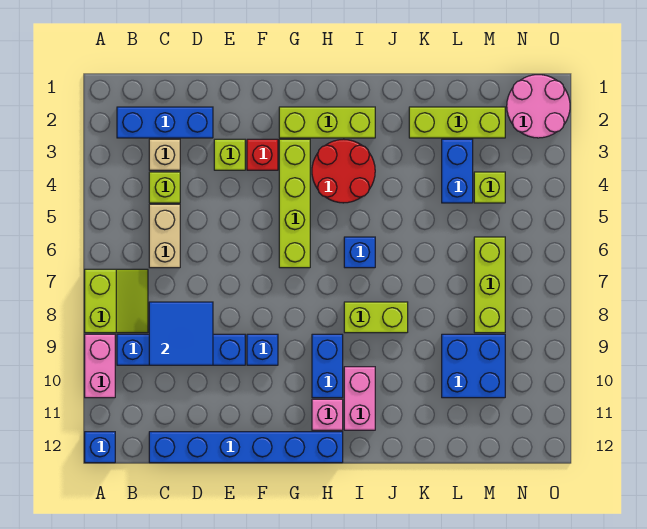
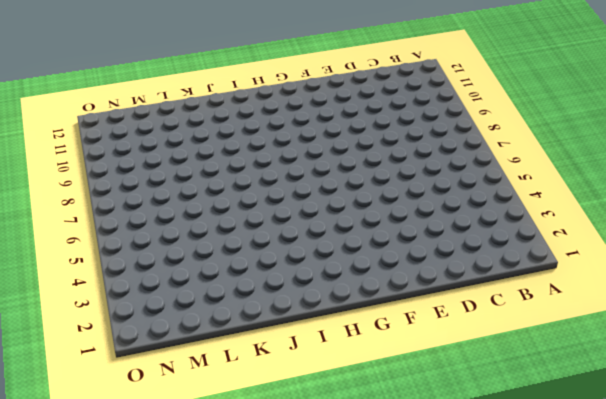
none -> lime 2x2 slope [85,269,148,333]
none -> pink 1x2 brick [85,334,115,398]
none -> blue 1x1 brick [85,432,115,463]

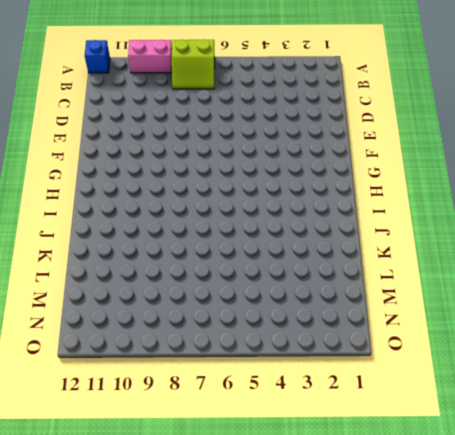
none -> blue 1x3 brick [117,107,213,138]
none -> blue 1x4 brick [117,334,245,365]
none -> tan 1x1 brick [149,139,180,170]

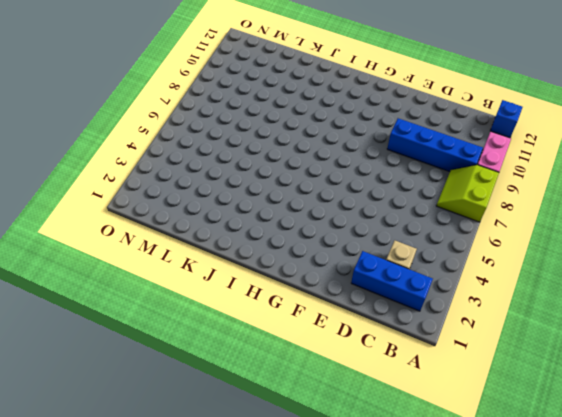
none -> lime 1x1 brick [149,172,180,203]
none -> tan 1x2 brick [149,204,180,268]
none -> blue 1x6 brick [149,432,343,463]

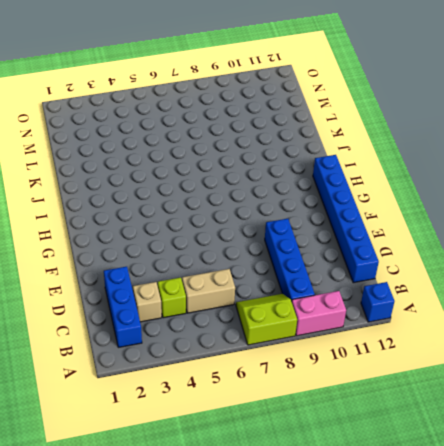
none -> lime 1x1 brick [214,139,245,170]
none -> red 1x1 brick [247,139,278,170]
none -> blue 1x1 brick [247,334,278,365]

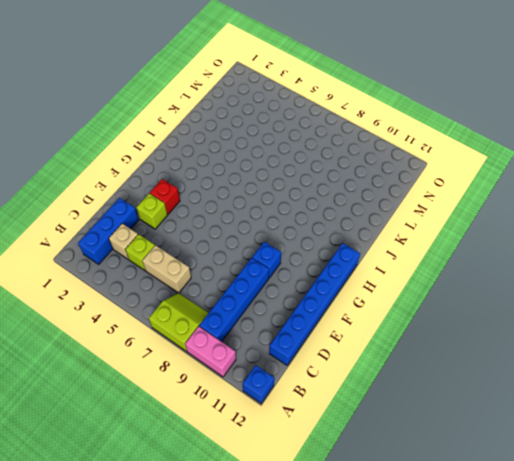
none -> lime 1x3 brick [279,107,375,138]
none -> lime 1x4 brick [279,139,310,268]
none -> red 2x2 round brick [312,139,375,203]

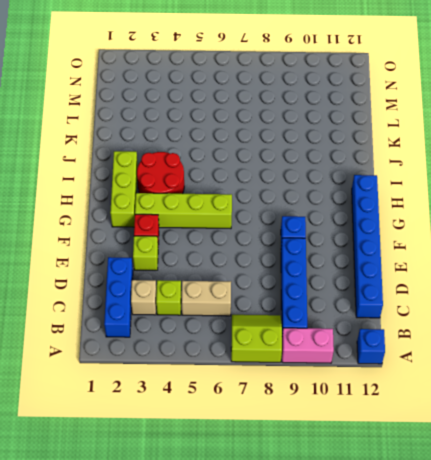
none -> blue 1x2 brick [312,334,343,398]
none -> pink 1x1 brick [312,399,343,430]
none -> blue 1x1 brick [344,237,375,268]

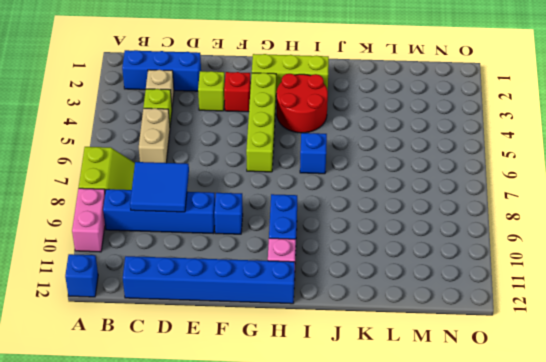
none -> lime 1x2 brick [344,302,408,333]
none -> pink 1x2 brick [344,367,375,430]
none -> lime 1x3 brick [409,107,505,138]

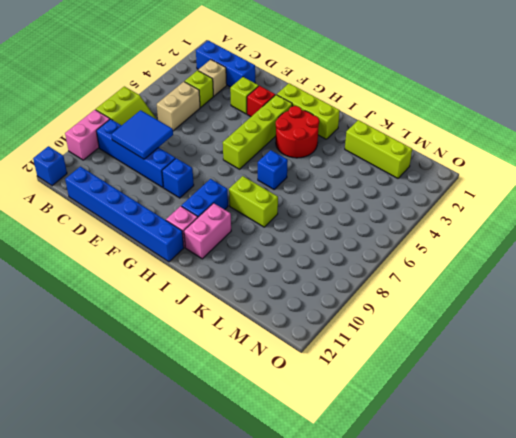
none -> blue 1x2 brick [442,139,473,203]
none -> blue 2x2 brick [442,334,505,398]
none -> lime 1x1 brick [474,172,505,203]

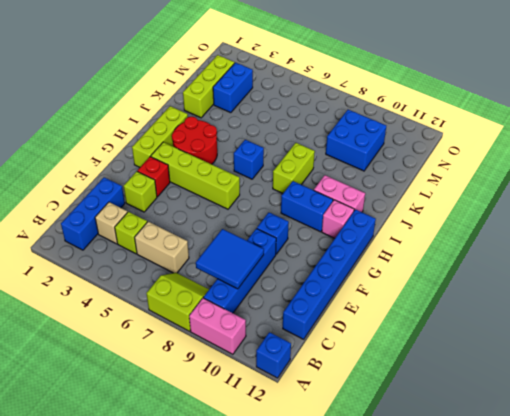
blue 1x2 brick [213,63,253,113] -> blue 1x2 brick turned to [442,139,473,203]
none -> lime 1x1 brick [474,172,505,203]
none -> lime 1x3 brick [474,237,505,333]
none -> pink 2x2 round brick [507,75,570,138]

